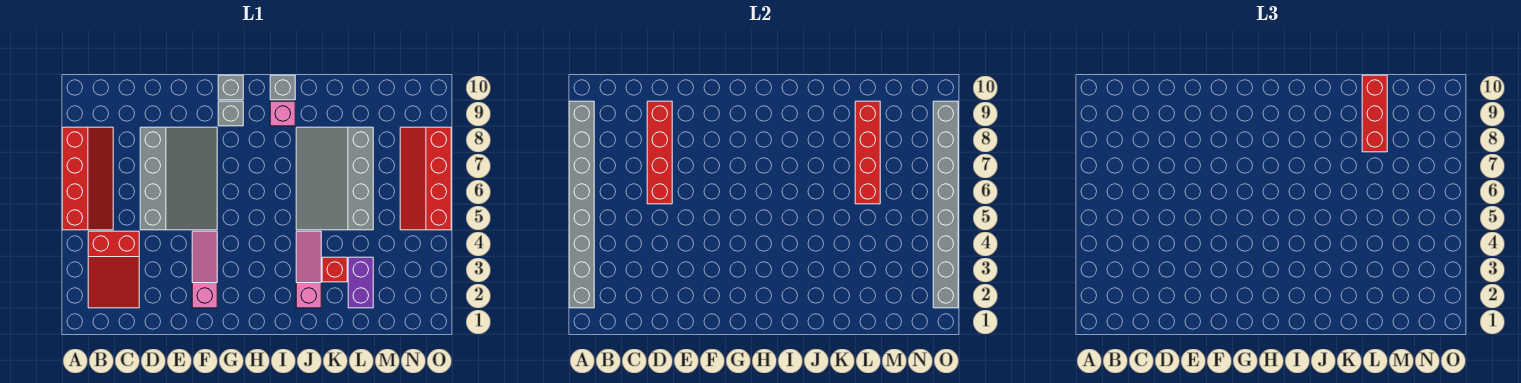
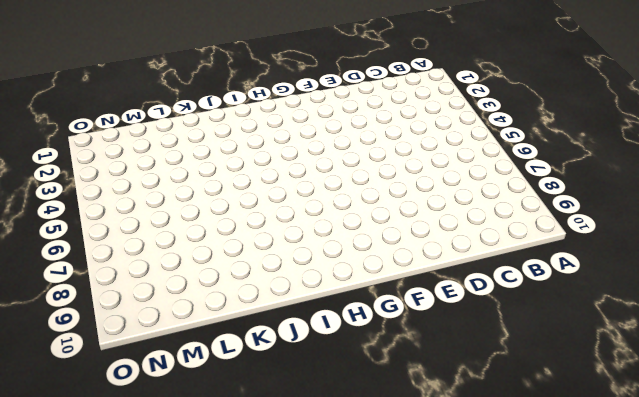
none -> red 2x4 slope [62,127,113,230]
none -> red 2x3 slope [88,231,139,308]
none -> grey 3x4 slope [140,127,217,230]

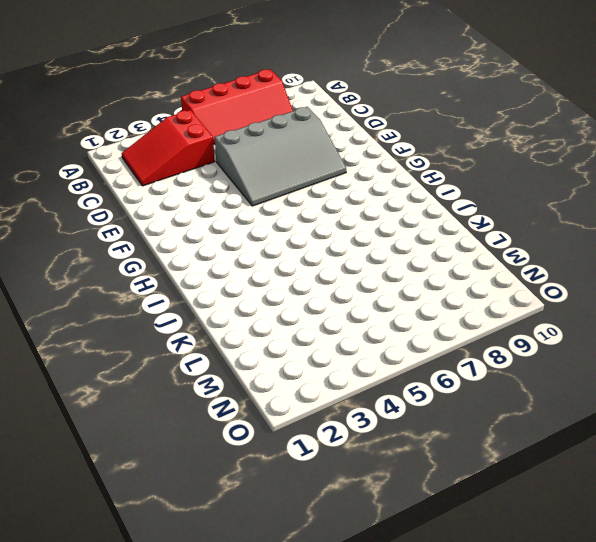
none -> pink 1x3 slope [192,231,217,308]
none -> grey 1x1 brick [218,101,243,126]
none -> grey 1x1 brick [218,75,243,100]

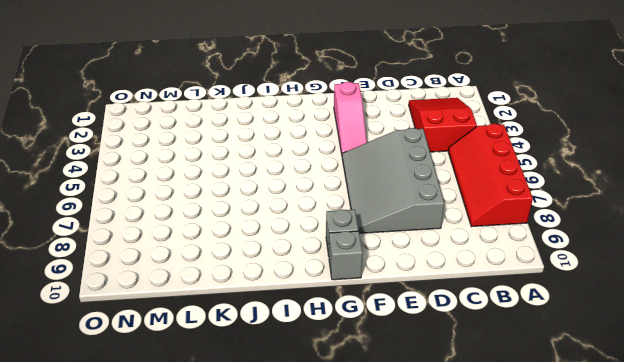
none -> pink 1x1 brick [270,101,295,126]
none -> grey 1x1 brick [270,75,295,100]
none -> pink 1x3 slope [296,231,321,308]

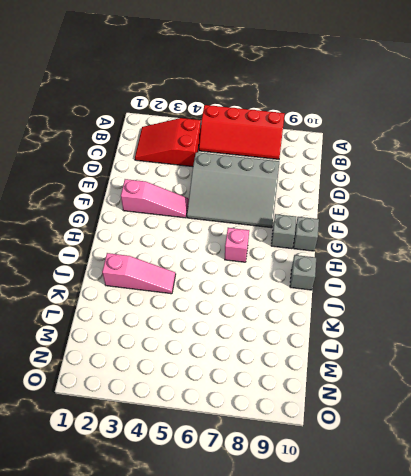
pink 1x1 brick [225,228,249,262] -> pink 1x1 brick moved to [270,101,295,126]
none -> grey 3x4 slope [296,127,373,230]
none -> red 1x1 brick [322,257,347,282]
none -> purple 1x2 brick [348,257,373,308]

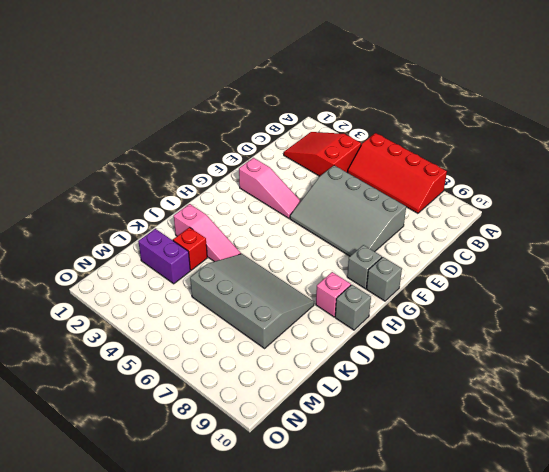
none -> red 2x4 slope [400,127,451,230]
none -> grey 1x8 brick [569,101,594,308]
none -> red 1x4 brick [647,101,672,204]

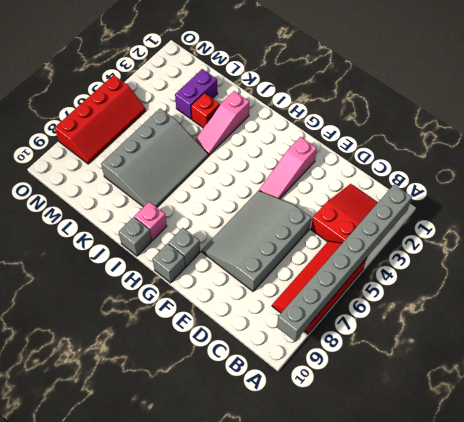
none -> red 1x4 brick [647,101,672,204]
none -> red 1x4 brick [855,101,880,204]
none -> grey 1x8 brick [933,101,958,308]

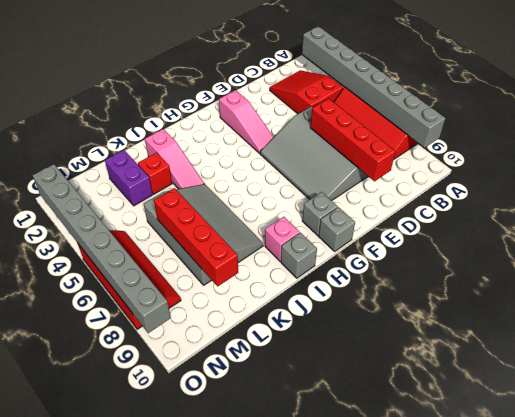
none -> red 1x3 brick [1362,75,1387,152]

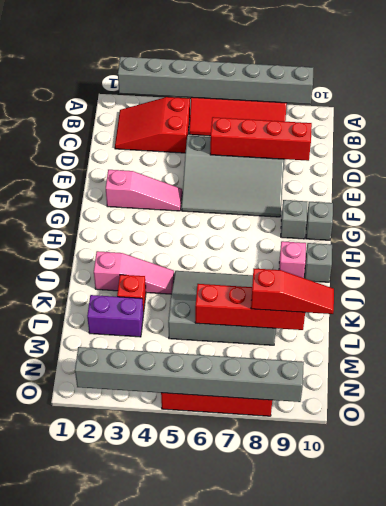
red 1x3 slope [251,269,334,314] -> red 1x3 brick [1362,75,1387,152]

